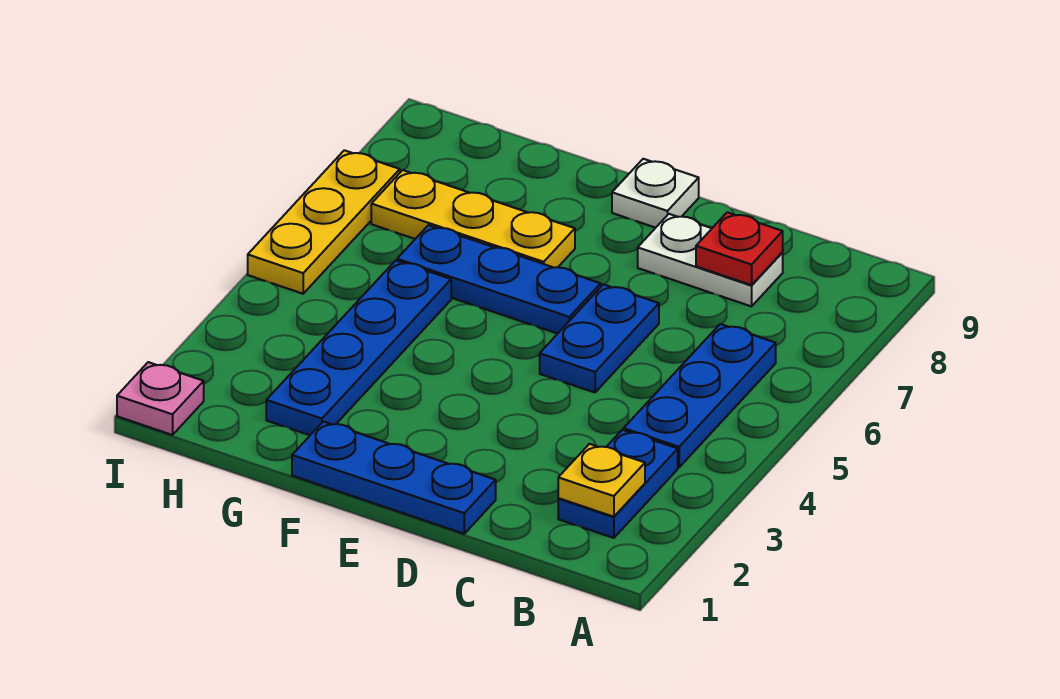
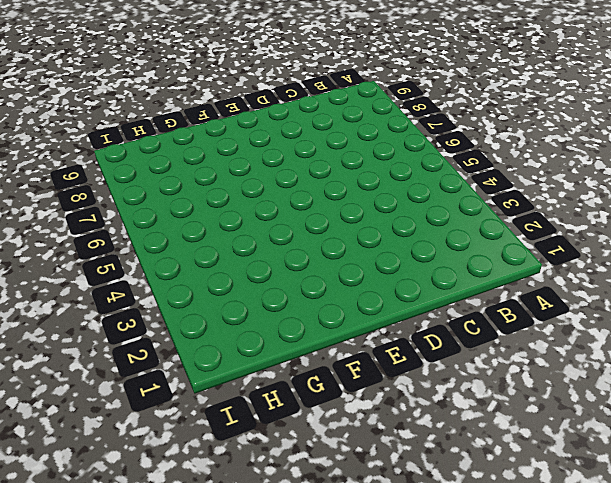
none -> blue 1x2 plate [558,430,678,538]
none -> blue 1x3 plate [624,324,776,467]
none -> white 1x2 plate [638,214,783,306]

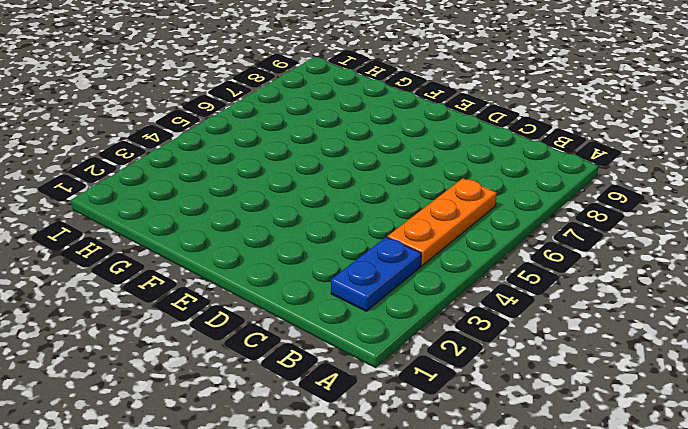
orange 1x3 plate [388,178,497,266] -> blue 1x3 plate [624,324,776,467]
none -> white 1x2 plate [638,214,783,306]
none -> blue 1x3 plate [292,421,496,534]
none -> blue 1x2 plate [540,284,659,392]

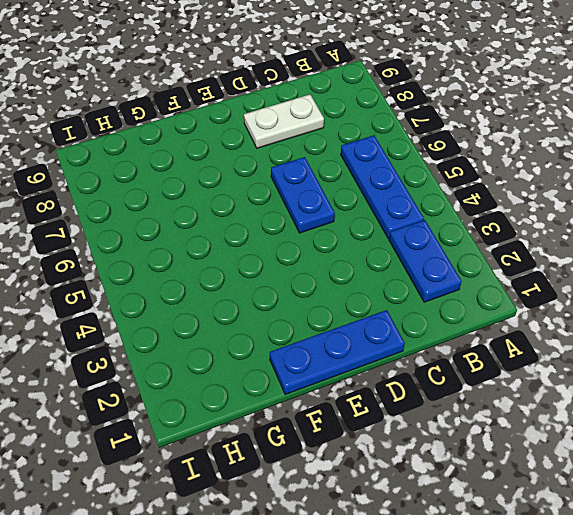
none -> blue 1x3 plate [397,225,601,334]
none -> white 1x1 plate [612,159,699,228]
none -> yellow 1x3 plate [371,170,575,268]

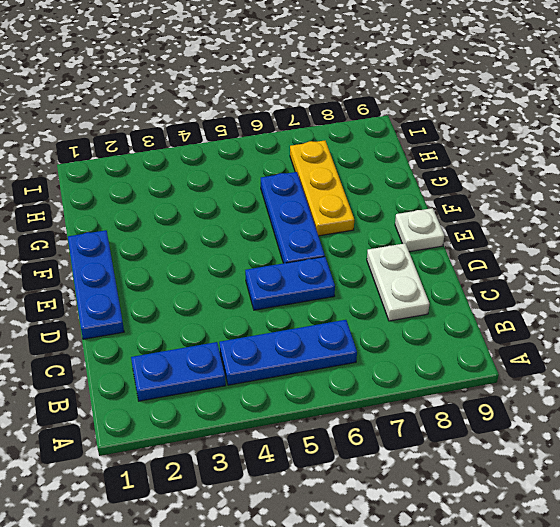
none -> blue 1x4 plate [266,260,451,435]
none -> pink 1x1 plate [117,362,204,435]
none -> yellow 1x3 plate [248,150,400,294]

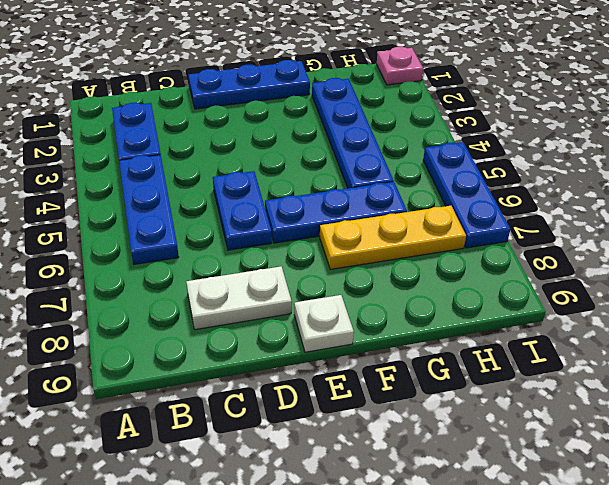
blue 1x3 plate [423,142,510,248] -> yellow 1x3 plate [248,150,400,294]
none -> yellow 1x1 plate [558,444,645,517]
none -> red 1x1 plate [696,212,783,285]

